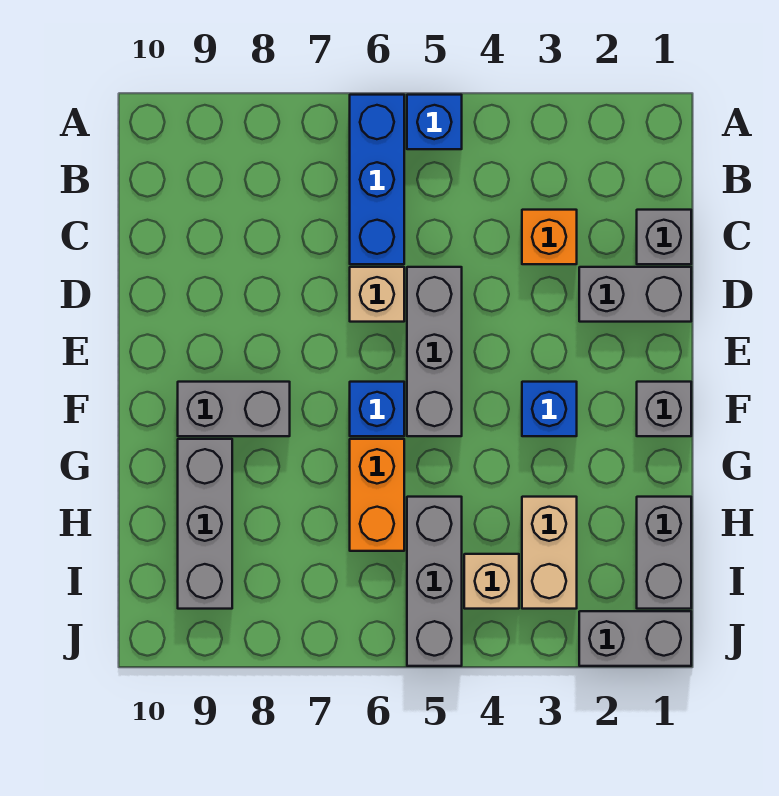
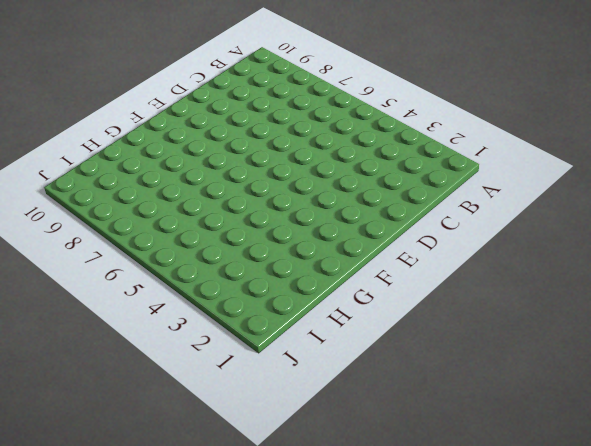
none -> blue 1x1 brick [407,95,462,149]
none -> blue 1x3 brick [350,95,404,264]
none -> grey 1x1 brick [637,210,691,264]

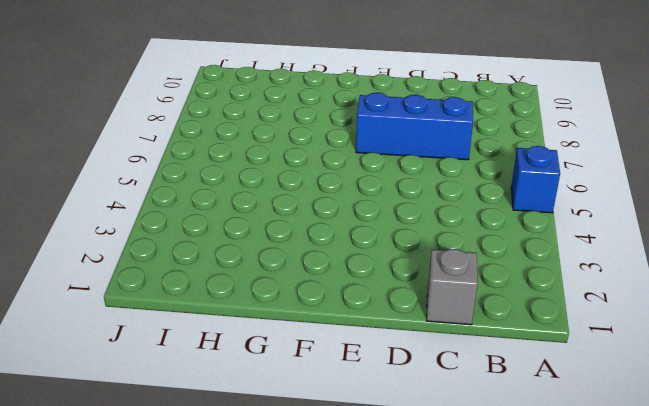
blue 1x3 brick [356,93,473,160] -> blue 1x3 brick moved to [350,95,404,264]
none -> orange 1x1 brick [522,210,577,264]
none -> grey 1x2 brick [579,267,691,322]
none -> grey 1x3 brick [407,267,462,436]

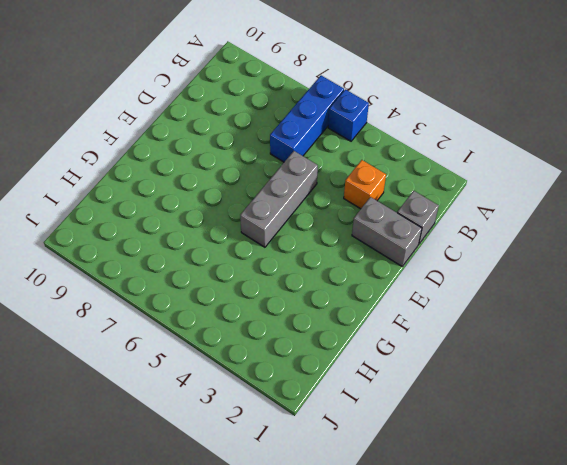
none -> tan 1x1 brick [350,267,404,322]
none -> grey 1x1 brick [637,382,691,436]
none -> blue 1x1 brick [522,382,577,436]

